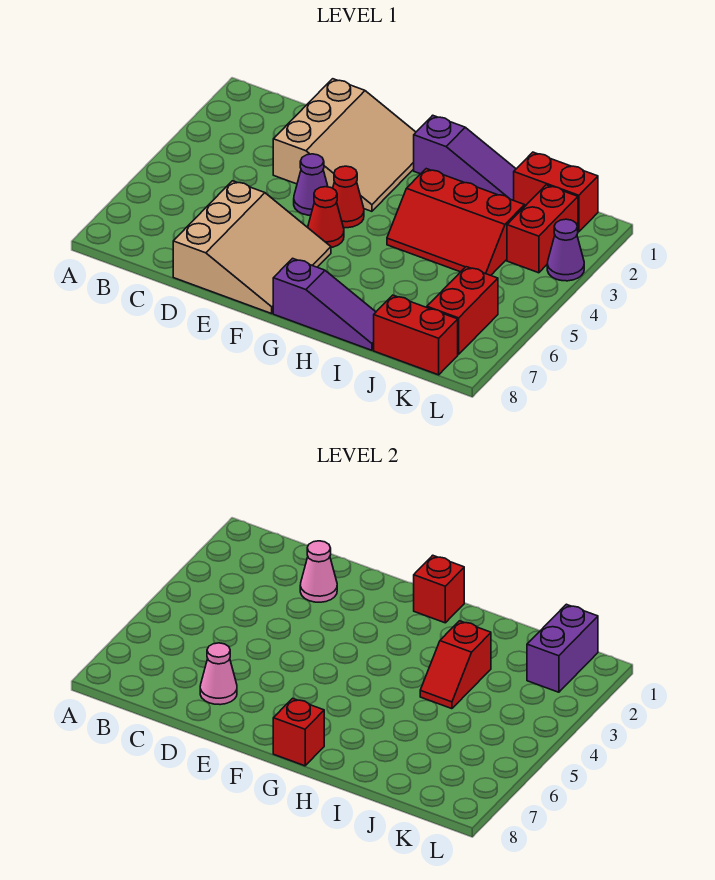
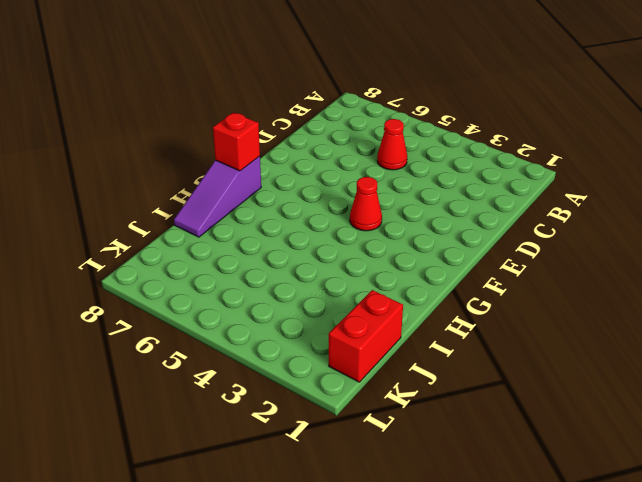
red 1x1 cone [377,119,407,170] -> red 1x1 cone moved to [308,187,344,248]
none -> tan 3x3 slope [273,79,416,211]
none -> tan 3x3 slope [173,181,331,314]
none -> purple 1x1 cone [294,154,328,215]

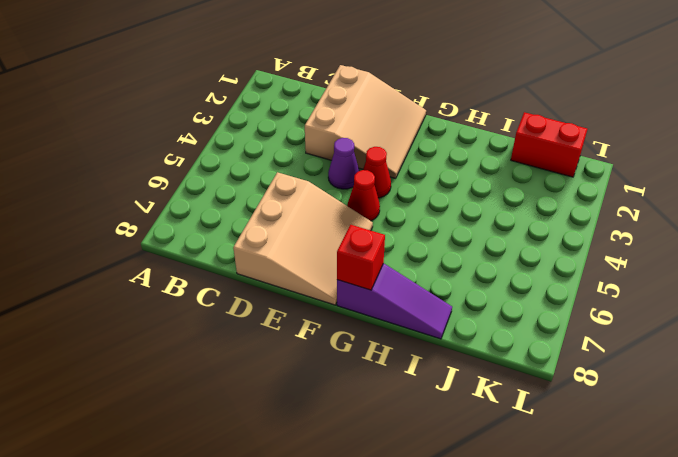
none -> purple 1x3 slope [414,115,516,200]
none -> red 2x3 slope [387,169,525,275]
none -> red 1x2 brick [374,295,458,375]

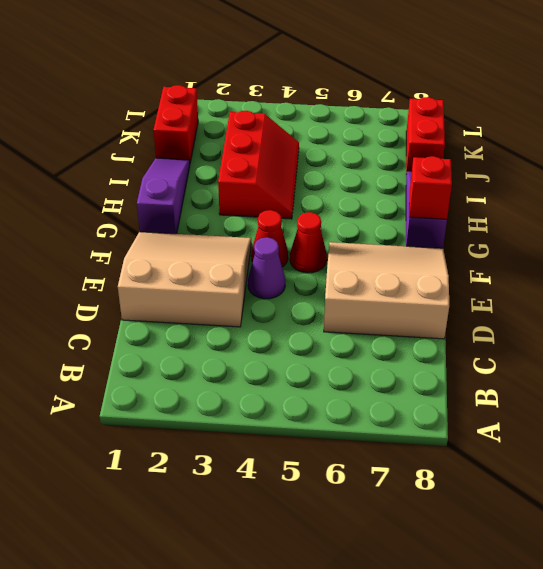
none -> red 1x2 brick [507,185,578,273]
none -> red 1x2 brick [427,267,498,354]
none -> purple 1x1 cone [547,219,584,281]

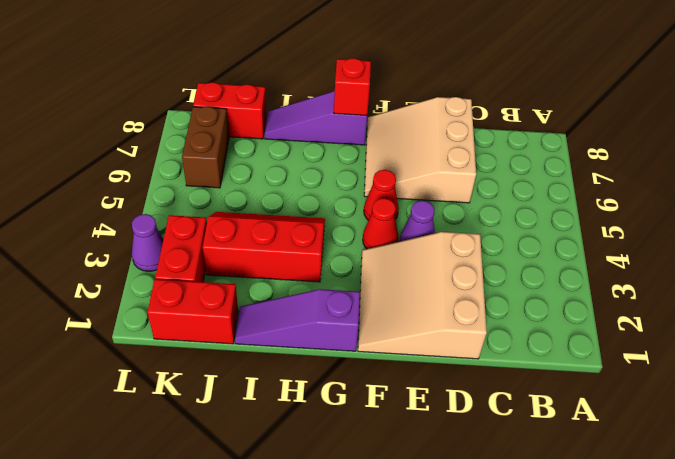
brown 1x2 brick [182,106,229,188] -> red 1x2 brick [427,267,498,354]
none -> pink 1x1 cone [300,541,337,602]
none -> pink 1x1 cone [200,643,237,705]
none -> red 1x1 brick [414,555,464,623]

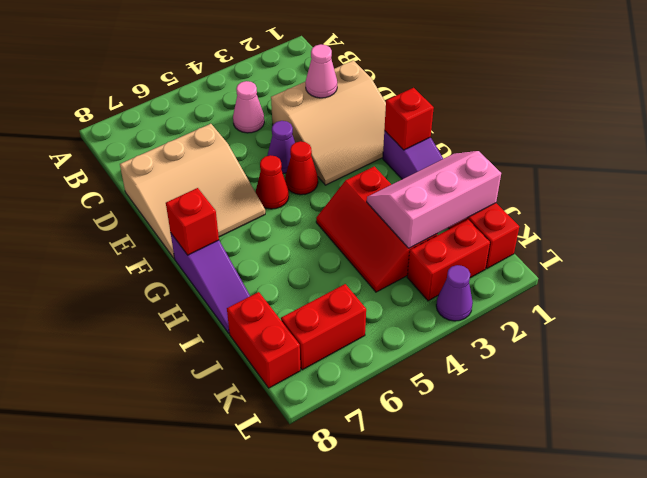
pink 1x1 cone [233,81,264,133] -> pink 1x1 cone moved to [200,643,237,705]
pink 2x3 slope [367,151,501,248] -> red 1x2 slope [420,621,491,709]
none -> purple 1x2 brick [527,604,598,692]

